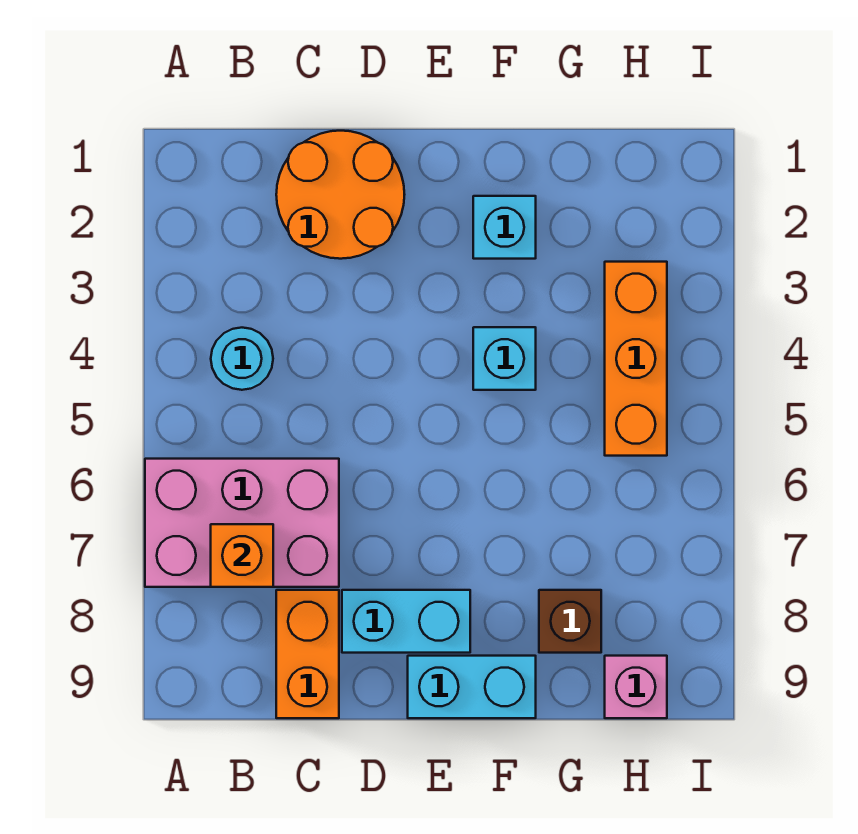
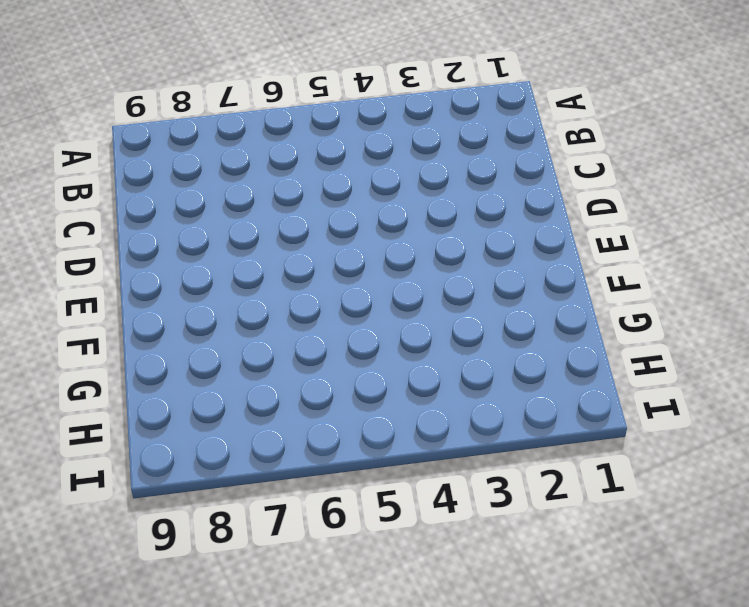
none -> pink 2x3 brick [145,459,339,587]
none -> cyan 1x1 round brick [211,328,273,390]
none -> orange 2x2 round brick [276,131,405,259]

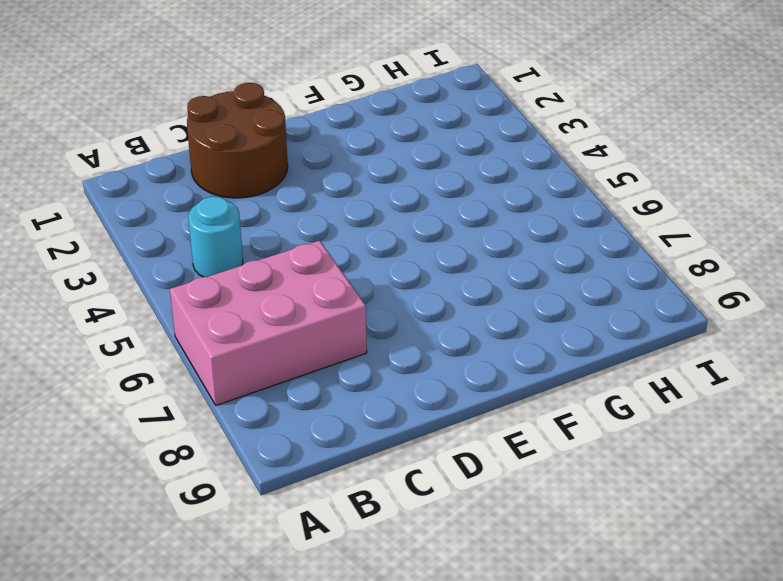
brown 2x2 round brick [187,83,288,198] -> orange 2x2 round brick [276,131,405,259]
none -> orange 1x2 brick [276,590,339,718]
none -> cyan 1x2 brick [342,590,470,653]
none -> cyan 1x2 brick [408,656,536,718]

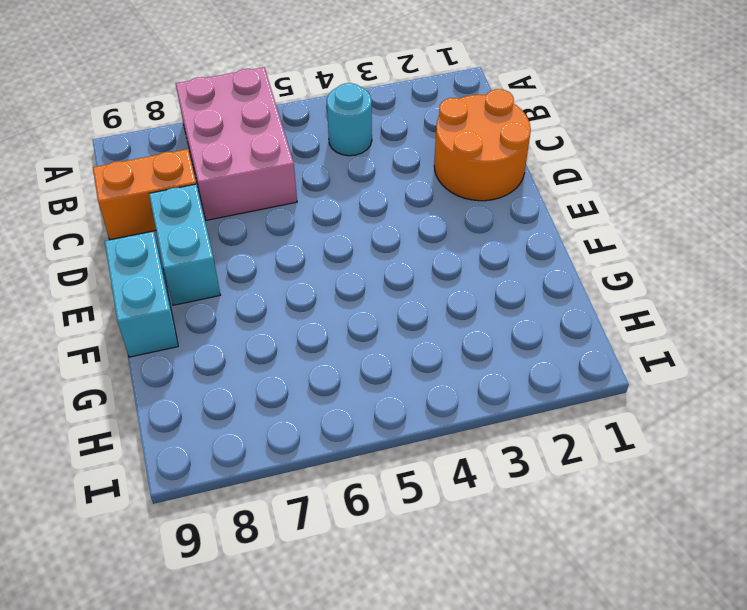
none -> cyan 1x1 brick [473,196,536,259]
none -> cyan 1x1 brick [473,327,536,390]
none -> brown 1x1 brick [539,590,601,653]

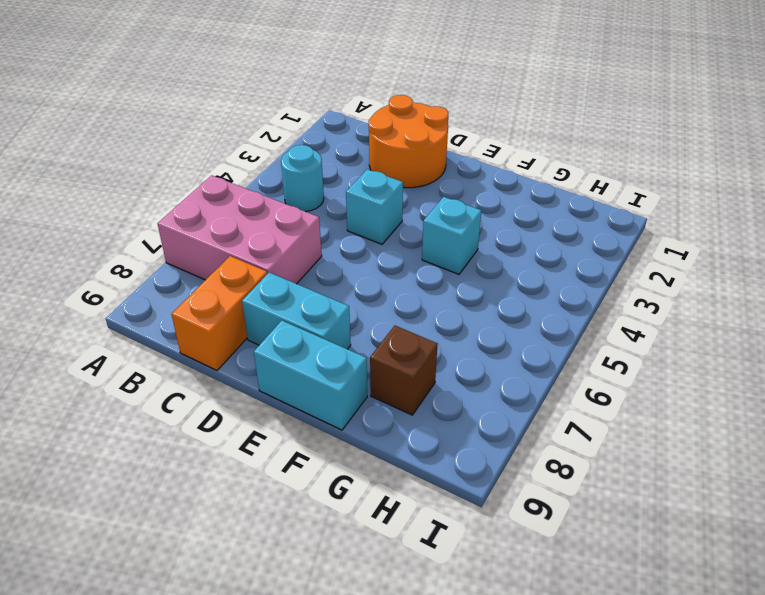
cyan 1x1 brick [346,169,403,244] -> cyan 1x1 brick moved to [473,196,536,259]
none -> orange 1x3 brick [605,262,667,456]
none -> pink 1x1 brick [605,656,667,718]
none -> orange 1x1 brick [211,524,273,587]

